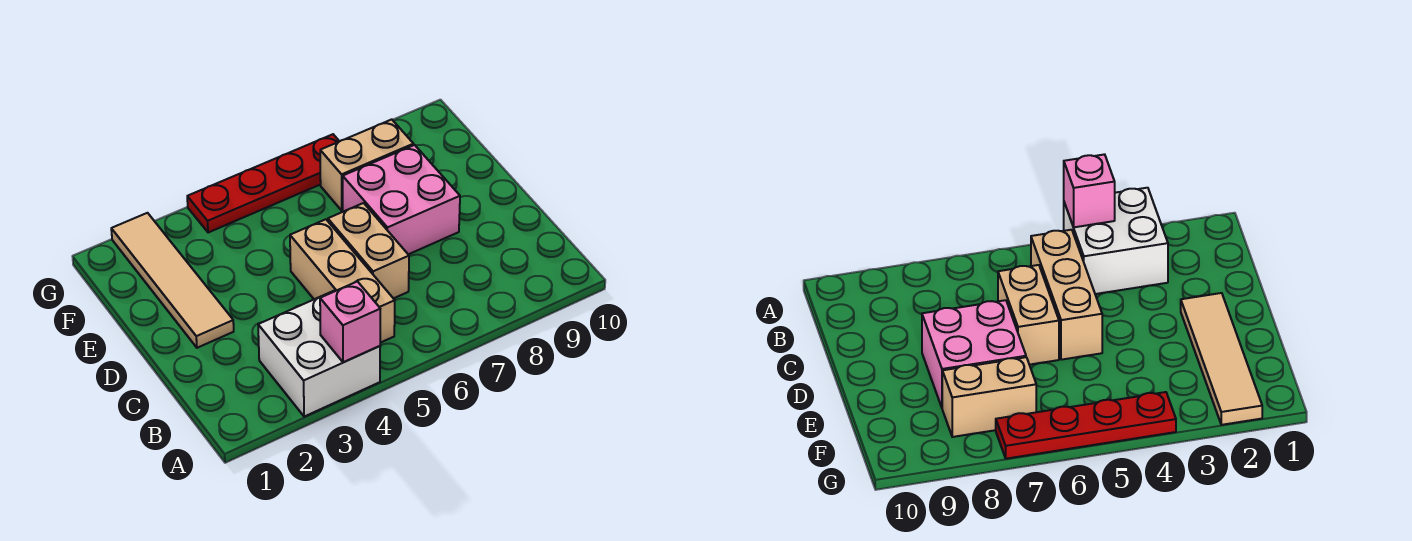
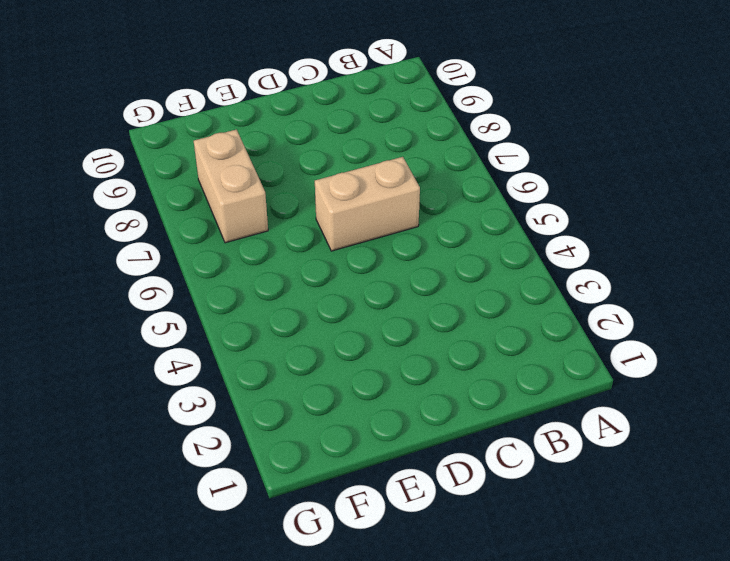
none -> white 2x2 brick [258,291,380,417]
none -> tan 1x3 brick [290,219,395,343]

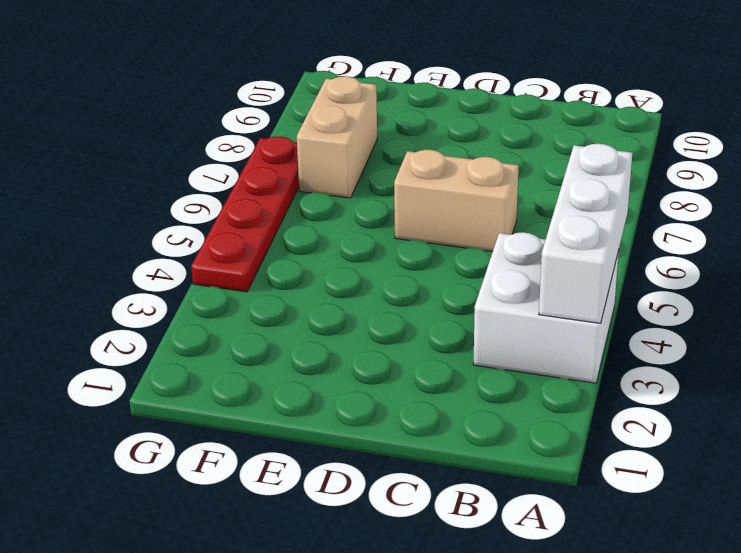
white 1x3 brick [539,144,633,323] -> pink 1x1 brick [320,281,380,362]
none -> tan 1x3 brick [290,219,395,343]
none -> tan 1x4 tile [111,213,234,348]

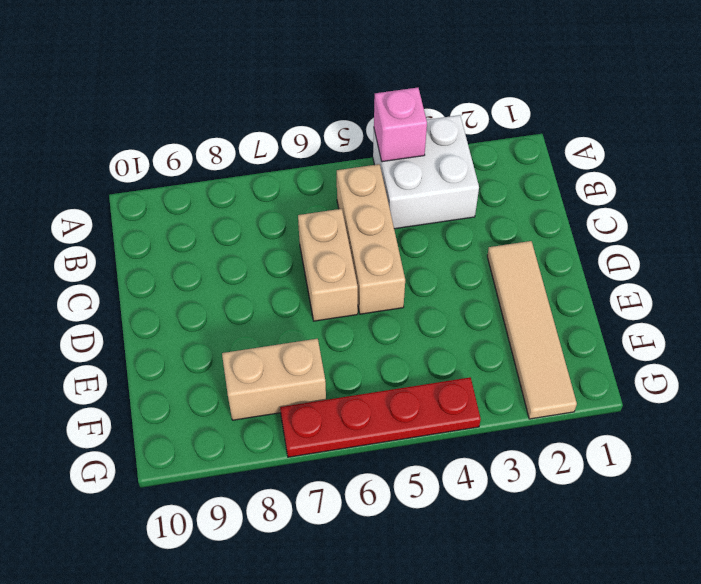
none -> pink 2x2 brick [343,145,460,254]

